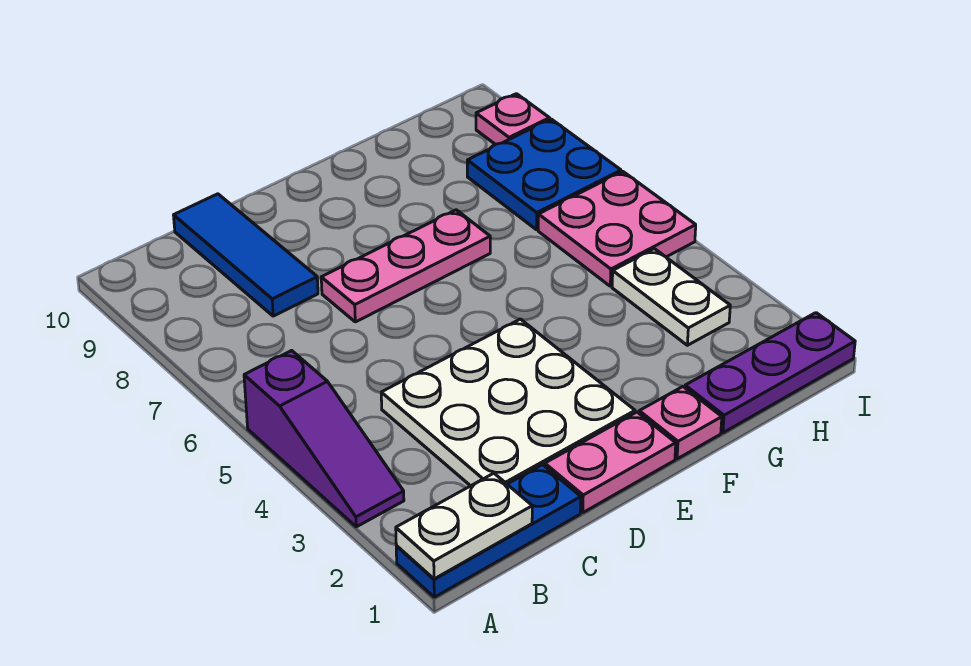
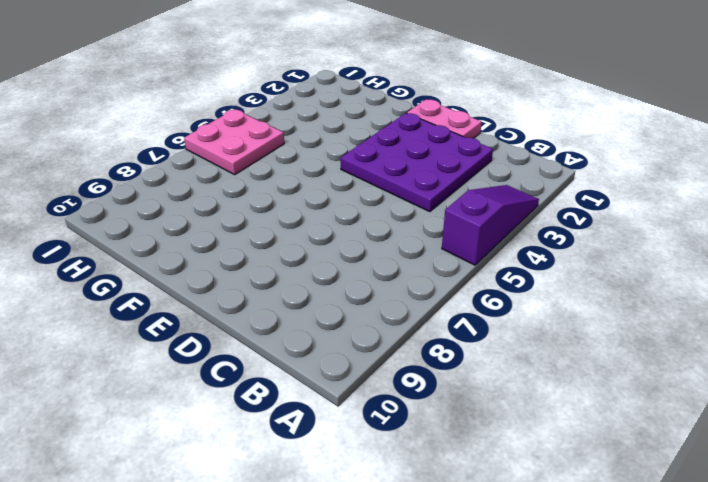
purple 3x3 plate [341,113,493,212] -> white 3x3 plate [381,319,635,486]
none -> blue 1x3 plate [396,465,581,597]
none -> blue 1x3 tile [174,194,318,316]
none -> pink 1x3 plate [321,210,490,322]

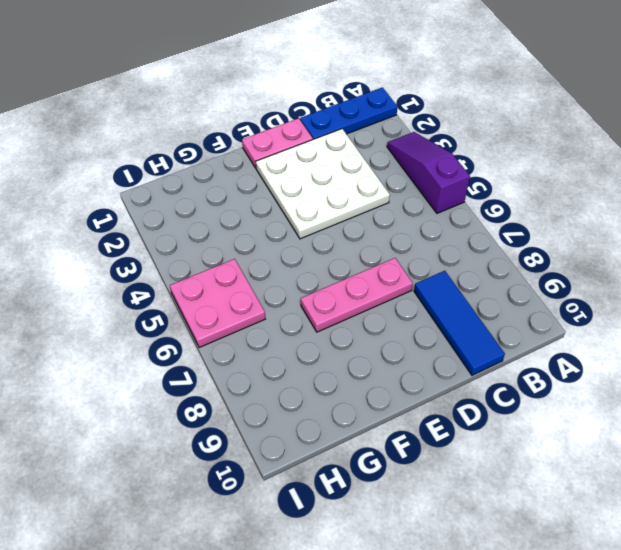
none -> pink 1x1 plate [639,387,722,459]
none -> purple 1x3 plate [685,313,855,433]
none -> white 1x2 plate [612,249,730,345]

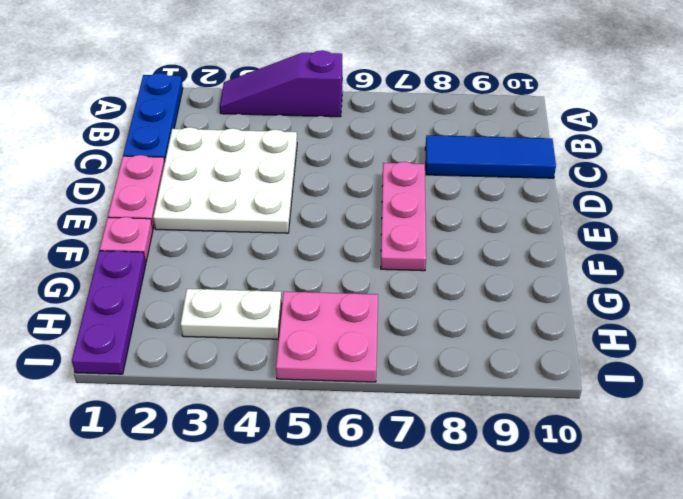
none -> blue 2x2 plate [467,119,621,230]
none -> pink 1x1 plate [476,94,549,145]
none -> white 1x2 plate [396,473,532,579]

